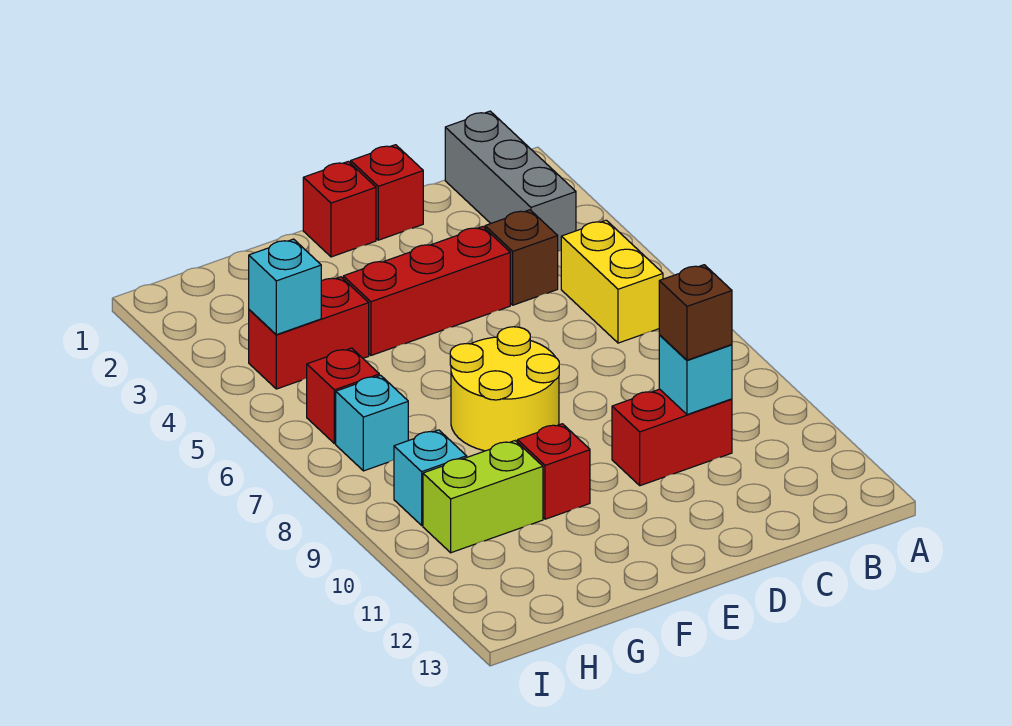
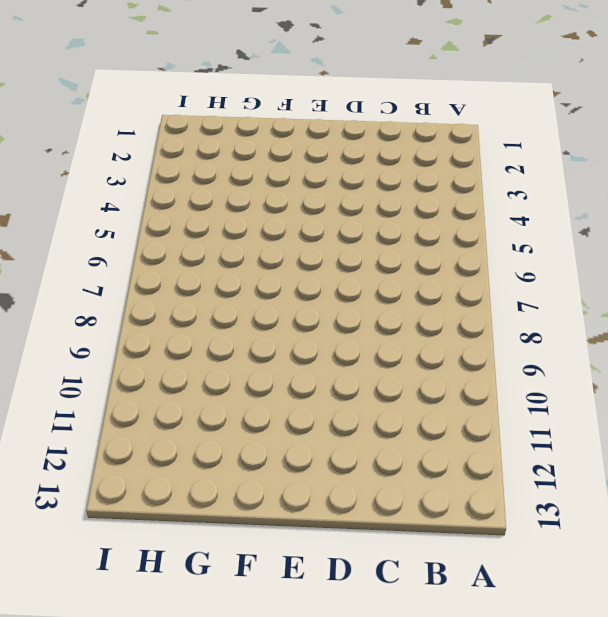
none -> grey 1x3 brick [445,111,576,251]
none -> yellow 1x2 brick [561,220,663,343]
none -> brown 1x1 brick [485,210,558,305]

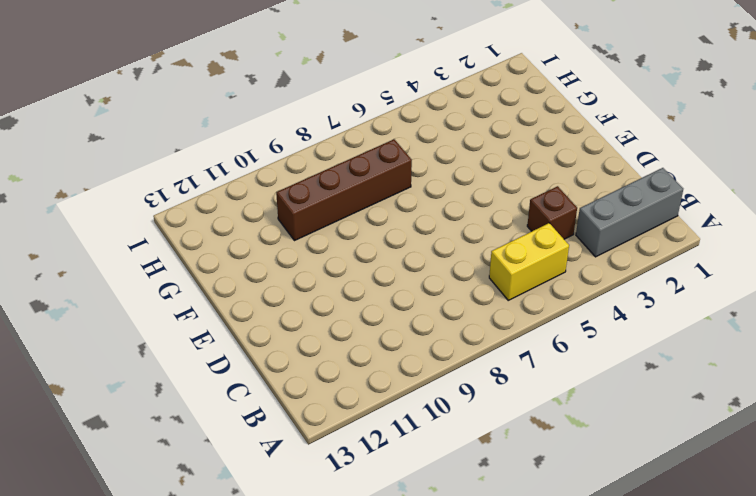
brown 1x4 brick [276,139,412,241] -> lime 1x2 brick [423,441,543,553]
none -> red 1x2 brick [612,389,732,486]
none -> red 1x1 brick [351,145,423,240]
none -> red 1x3 brick [343,227,510,355]

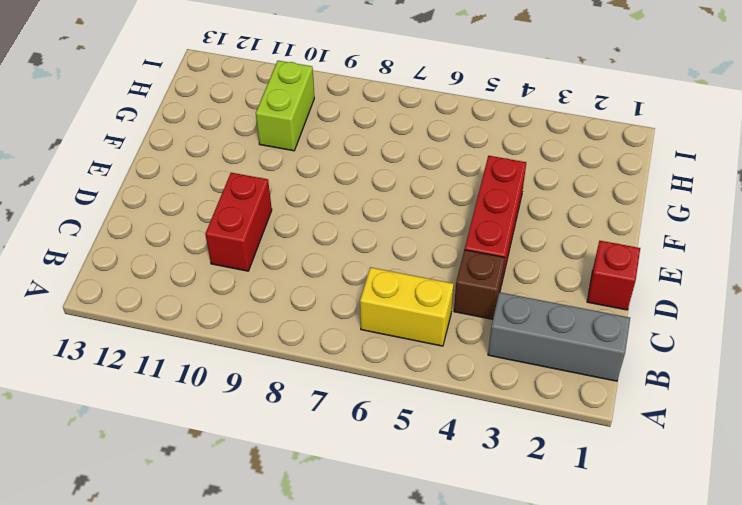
none -> red 1x1 brick [303,161,376,257]
none -> yellow 2x2 round brick [450,327,559,451]
none -> red 1x1 brick [517,424,590,519]

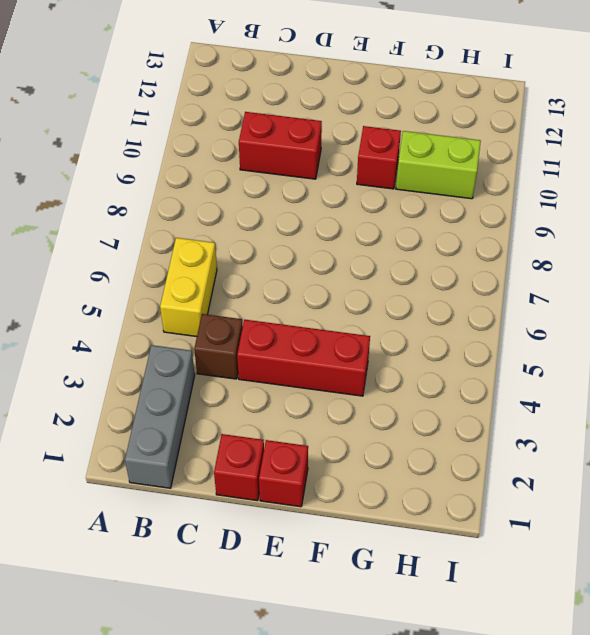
none -> yellow 2x2 round brick [450,327,559,451]
none -> red 1x2 brick [249,277,369,389]
none -> red 1x1 brick [307,348,379,444]

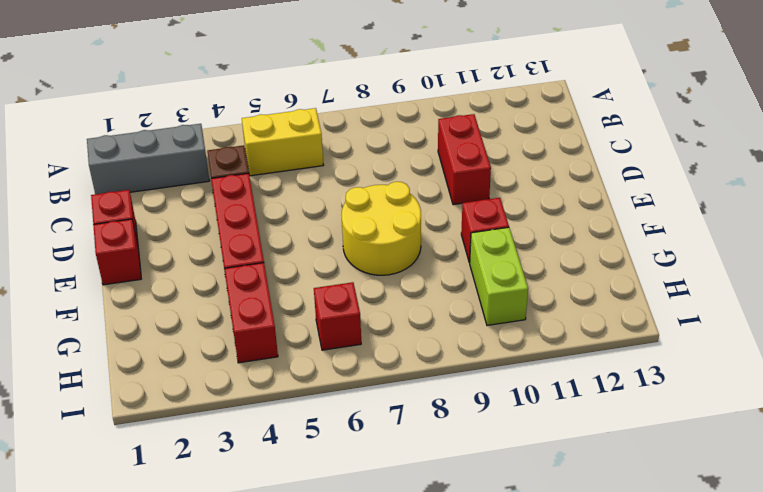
none -> cyan 1x1 brick [336,375,408,471]
none -> cyan 1x1 brick [394,430,467,525]
none -> cyan 1x1 brick [659,335,732,415]

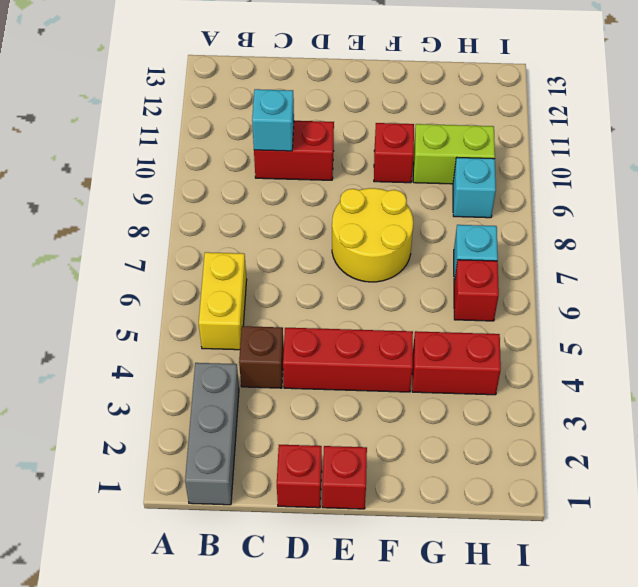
none -> cyan 1x1 brick [249,239,321,335]
none -> brown 1x1 brick [659,265,732,360]

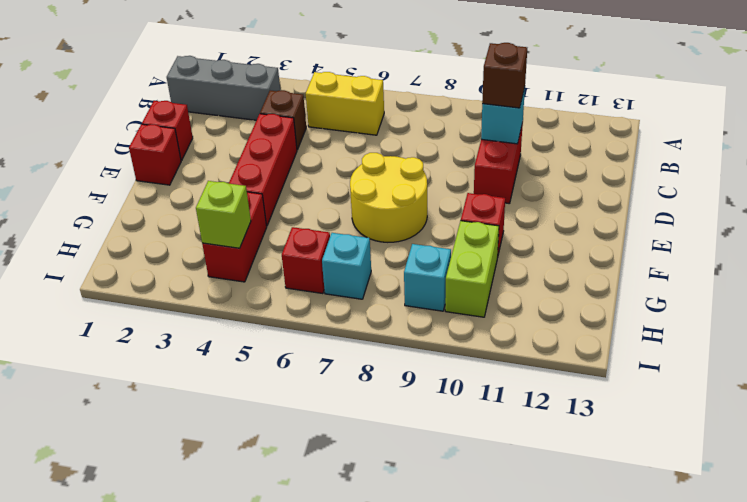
lime 1x1 brick [196,181,251,248] -> cyan 1x1 brick [249,239,321,335]

